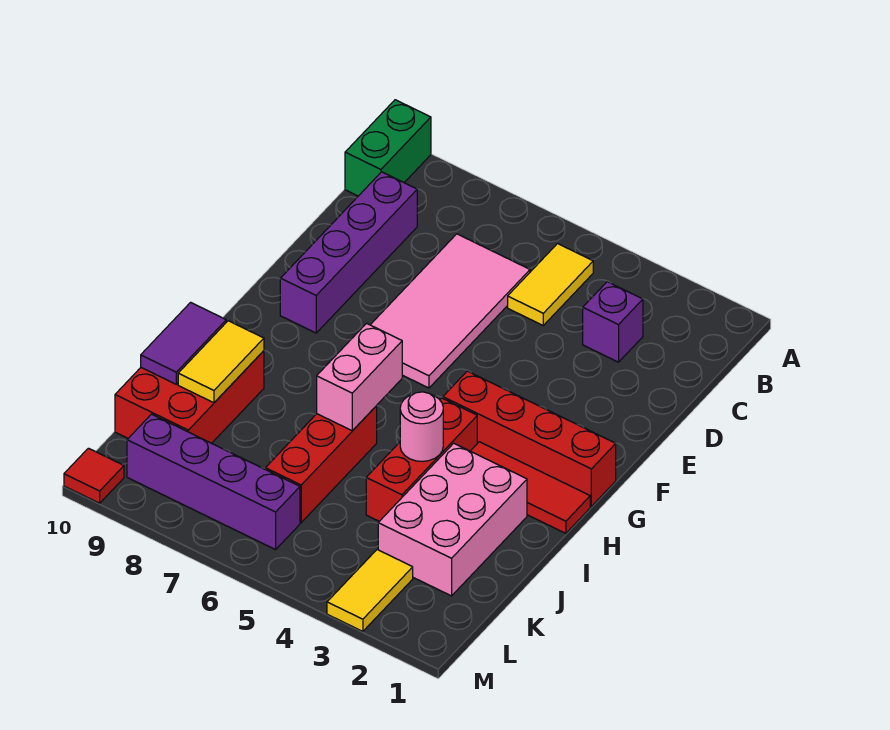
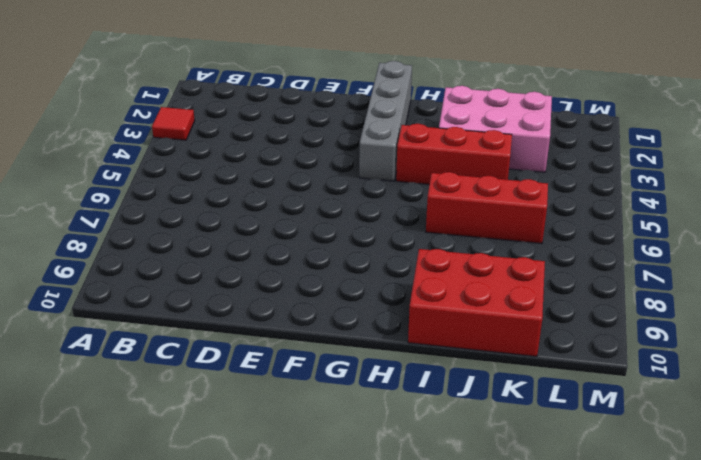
red 1x1 tile [152,107,195,140] -> red 1x1 tile moved to [64,448,124,503]
grey 1x4 brick [359,61,412,181] -> red 1x4 brick [443,371,616,506]
none -> green 1x2 brick [345,100,431,196]
none -> yellow 1x2 tile [508,244,593,325]
none -> purple 1x1 brick [583,282,643,362]

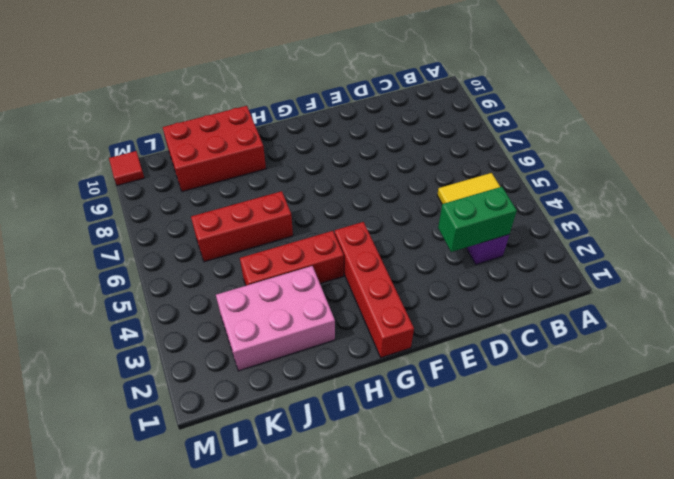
green 1x2 brick [438,187,517,252] -> green 1x2 brick moved to [345,100,431,196]
none -> pink 2x4 tile [371,234,530,388]
none -> purple 1x4 brick [280,172,417,333]
none -> red 1x3 tile [471,442,590,533]

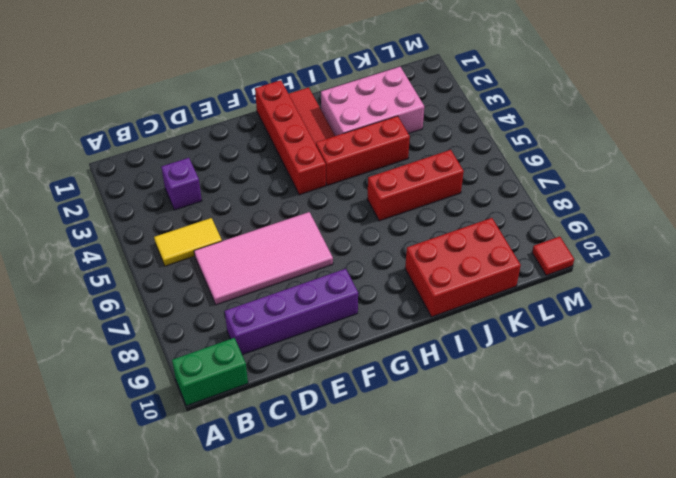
none -> yellow 1x2 tile [327,550,413,631]
none -> purple 1x4 brick [127,414,300,550]
none -> pink 1x2 brick [317,323,402,431]

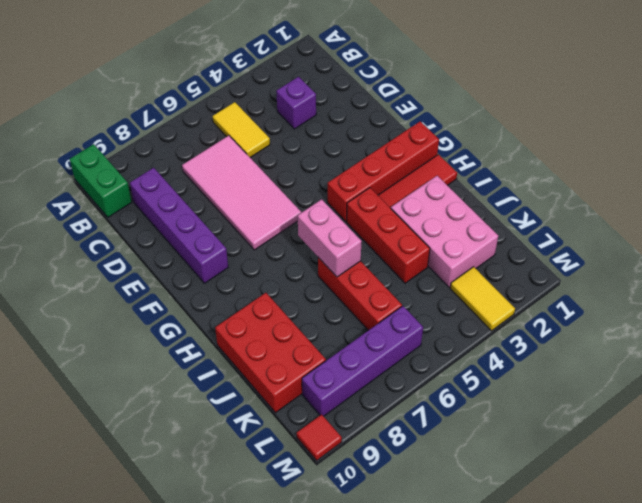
none -> pink 1x1 round brick [400,392,443,461]
none -> yellow 1x2 tile [178,321,264,403]
none -> purple 1x2 tile [141,302,226,384]

